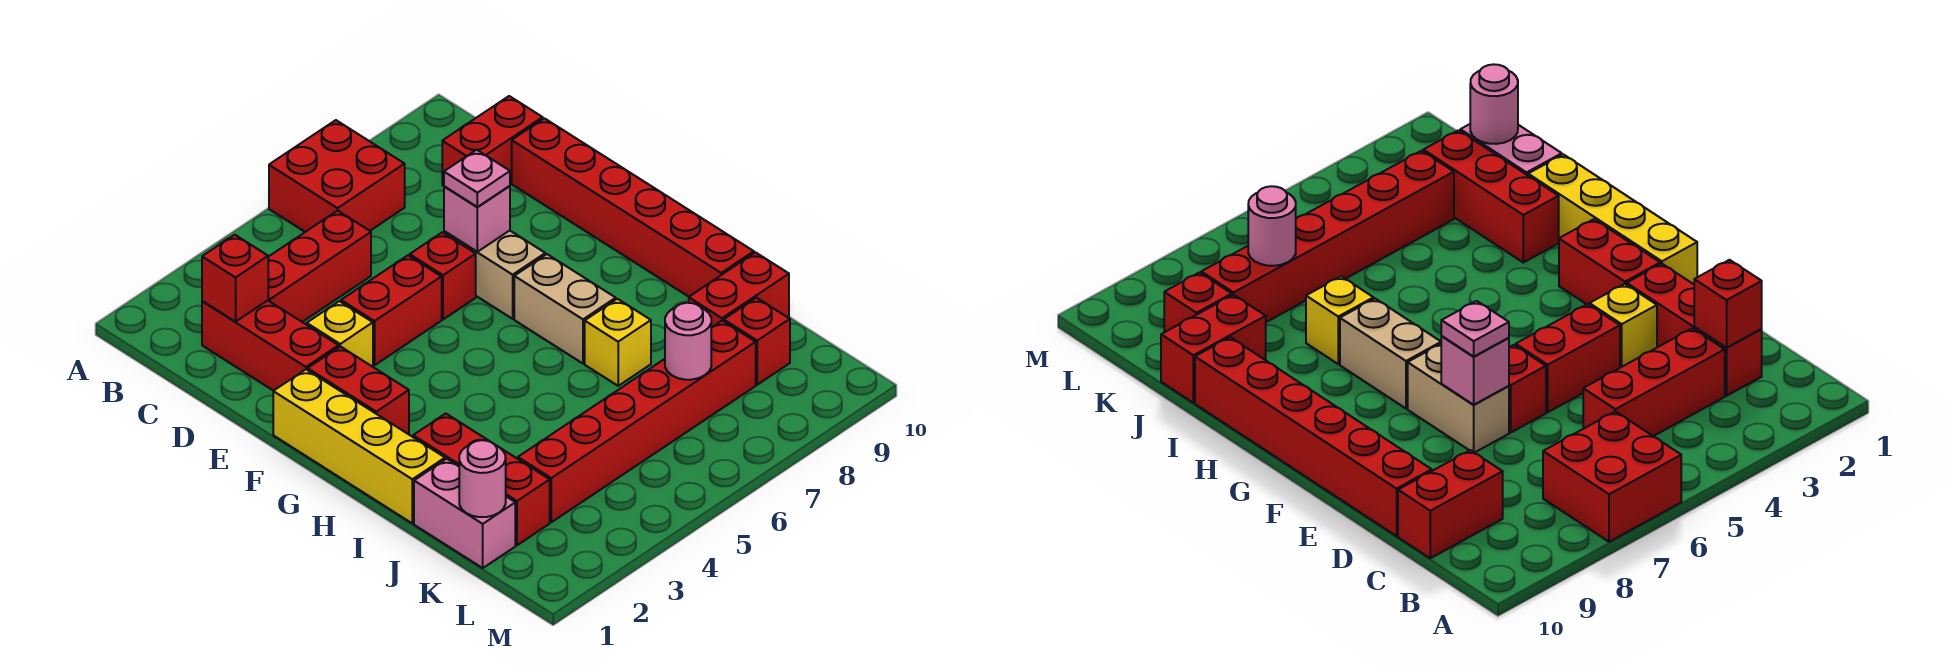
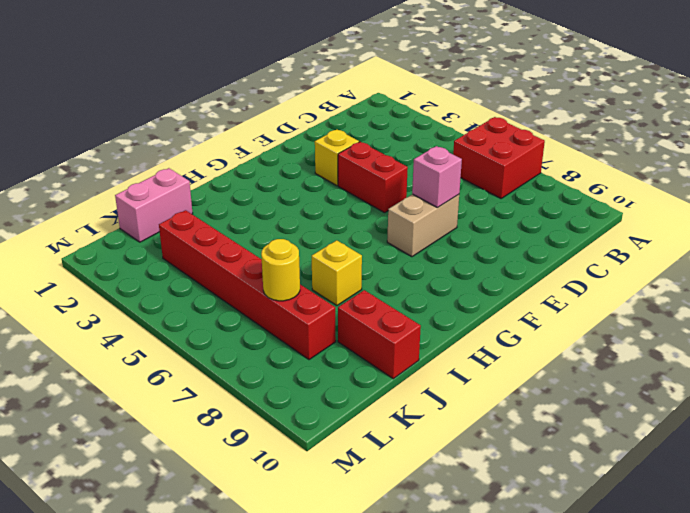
yellow 1x1 round brick [261,239,300,301] -> pink 1x1 round brick [665,303,711,380]
none -> red 1x3 brick [202,301,339,391]
none -> red 1x3 brick [268,211,371,322]
none -> red 1x2 brick [442,96,543,186]

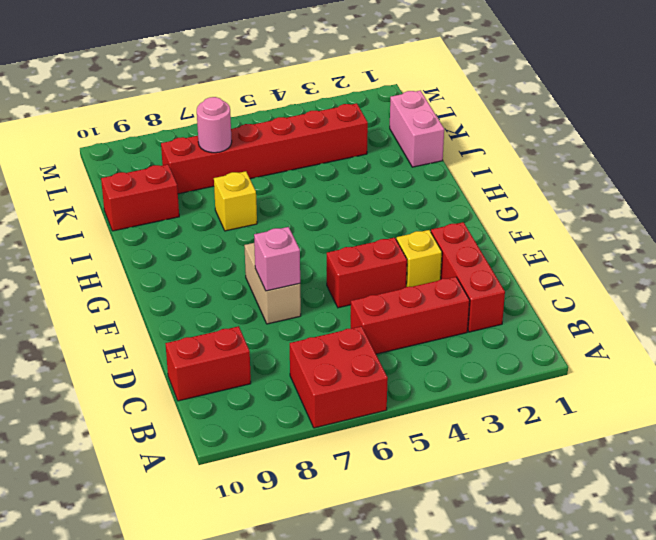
none -> red 1x6 brick [512,118,754,297]
none -> red 1x1 brick [410,232,476,319]
none -> yellow 1x4 brick [273,370,445,523]

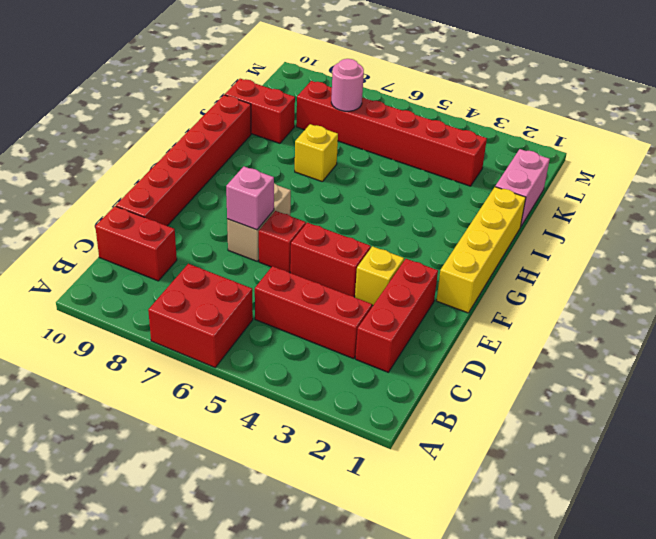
none -> red 1x2 brick [308,346,409,434]
none -> tan 1x2 brick [514,254,616,363]
none -> red 1x3 brick [413,414,550,545]

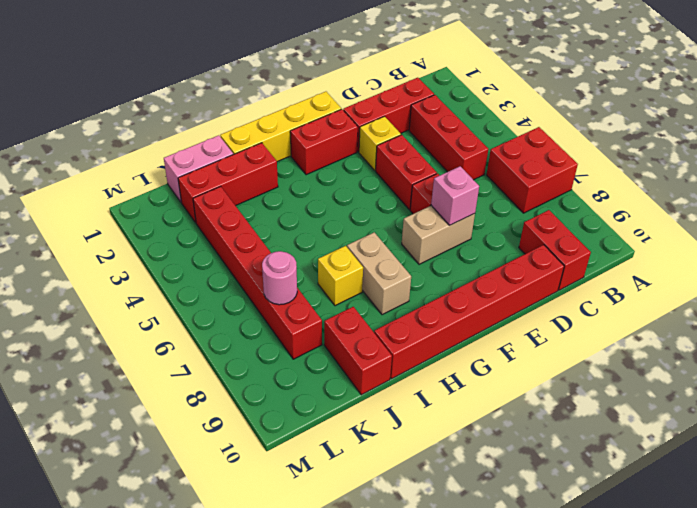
tan 1x2 brick [347,232,411,315] -> tan 1x2 brick turned to [514,254,616,363]
none -> red 1x1 brick [724,298,790,385]
none -> red 1x1 brick [202,235,268,322]
none -> pink 1x1 round brick [459,440,506,517]

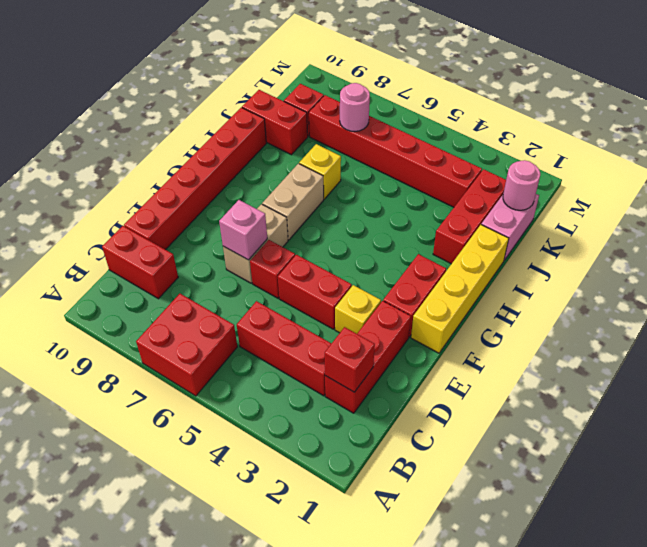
none -> pink 1x1 plate [444,150,510,207]

